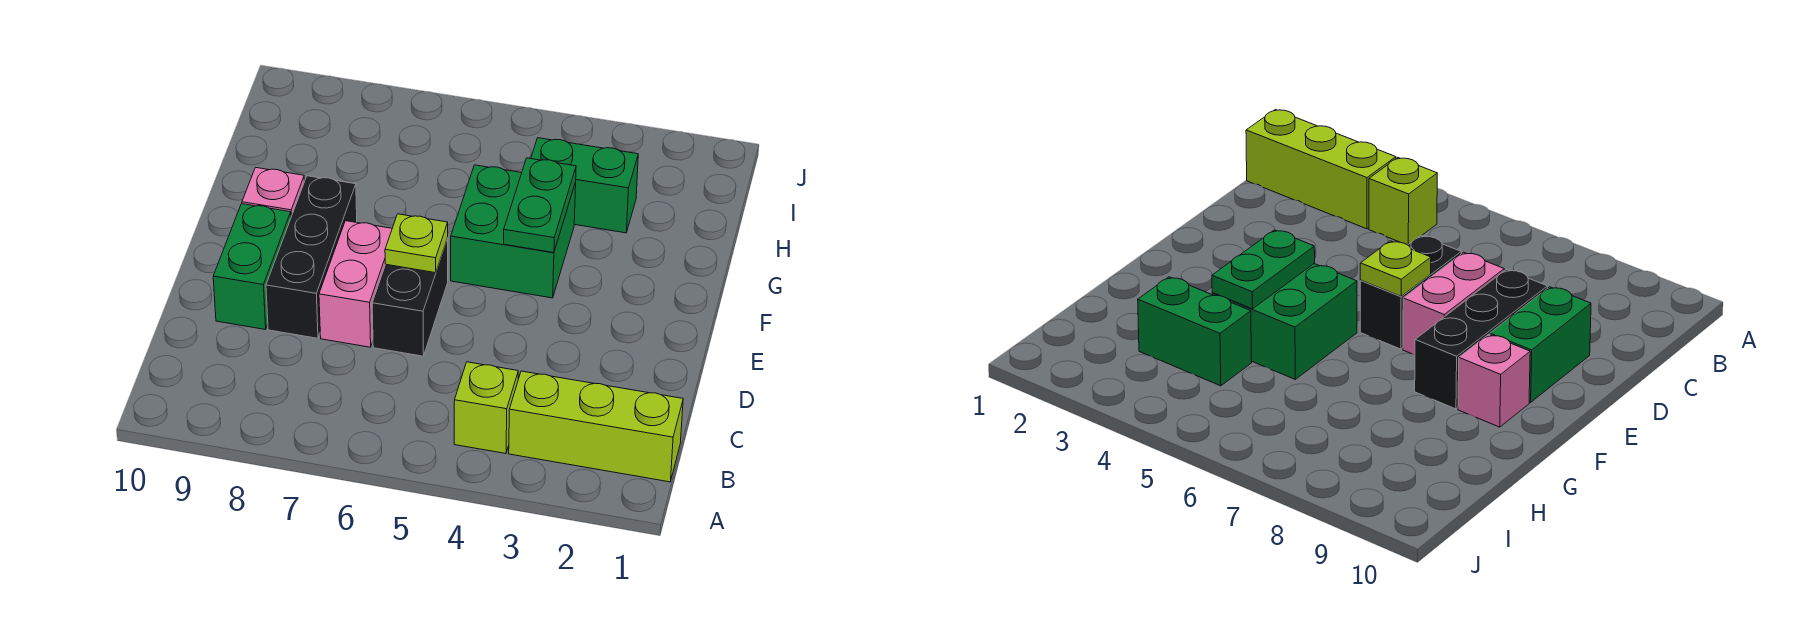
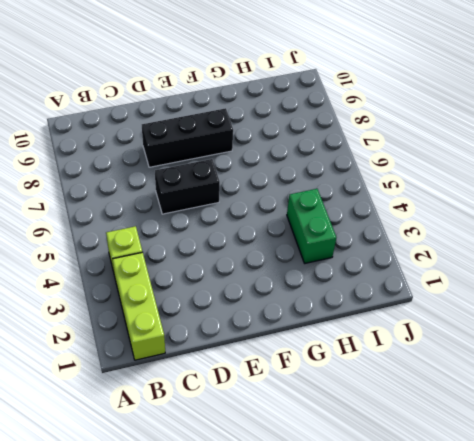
none -> pink 1x2 brick [319,221,392,347]
none -> green 1x2 brick [213,204,291,330]

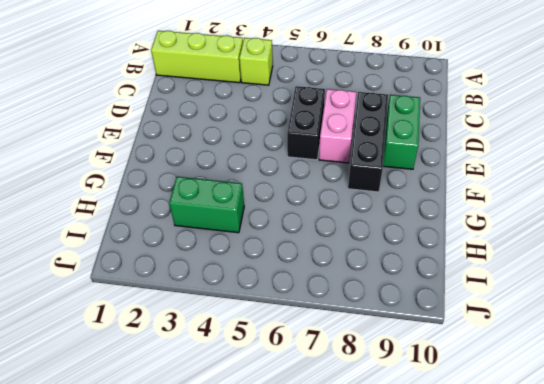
none -> green 2x2 brick [451,165,576,298]
none -> pink 1x1 brick [242,167,304,217]

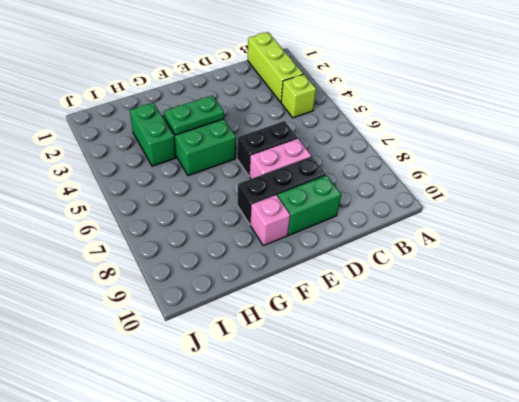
none -> lime 1x1 plate [385,214,448,273]

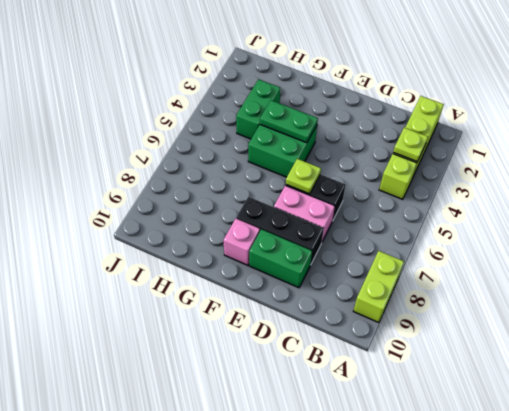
lime 1x2 brick [354,251,404,323] -> none
lime 1x1 plate [393,128,428,162] -> none

